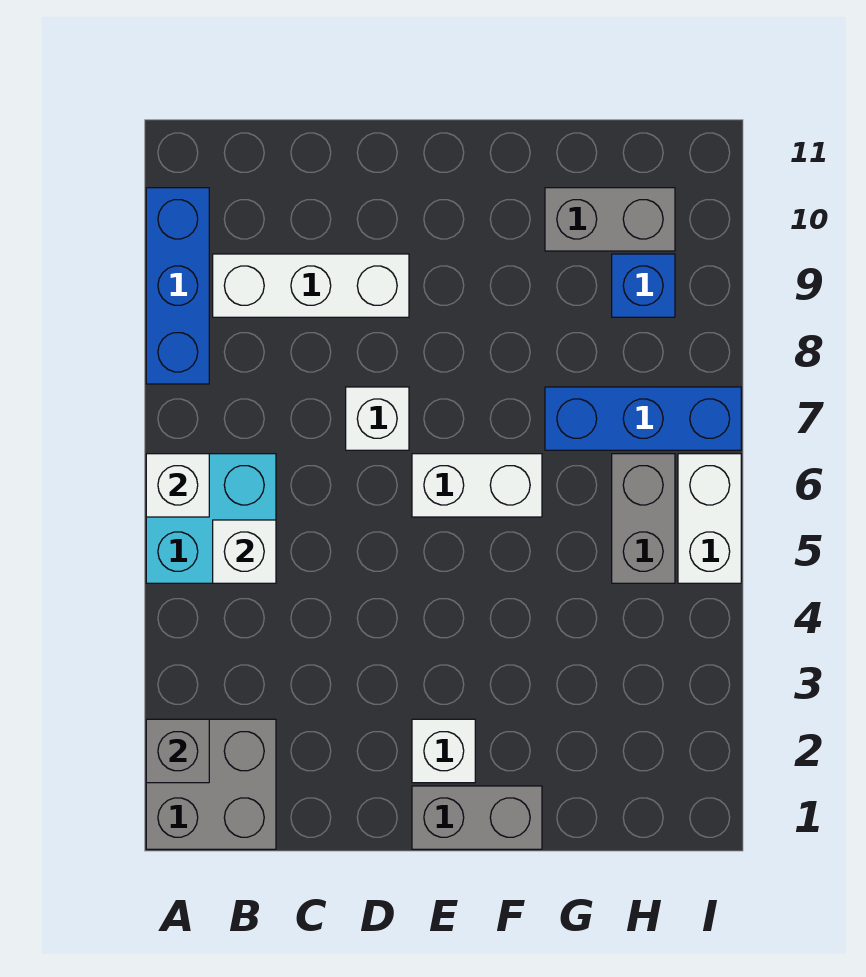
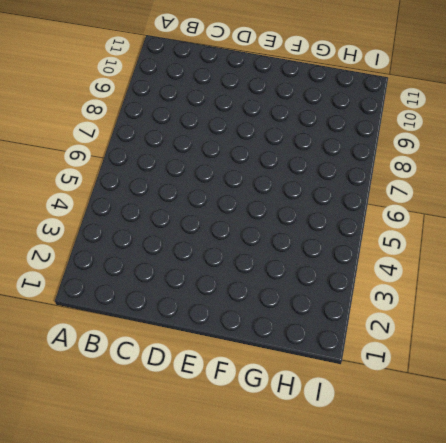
none -> grey 2x2 brick [146,719,276,849]
none -> cyan 2x2 brick [146,454,276,583]
none -> blue 1x3 brick [146,188,209,384]

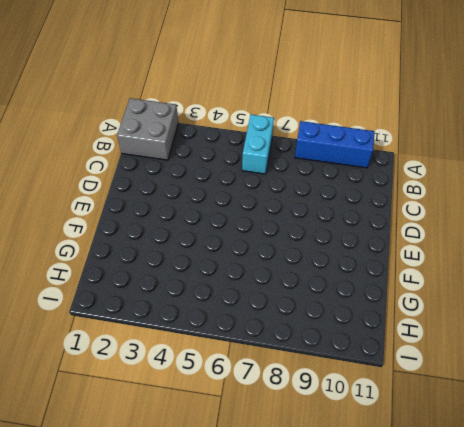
cyan 1x2 brick [242,115,274,174] -> cyan 2x2 brick [146,454,276,583]
none -> white 1x3 brick [213,254,409,317]
none -> white 1x1 brick [346,387,409,450]
none -> grey 1x2 brick [412,786,542,849]

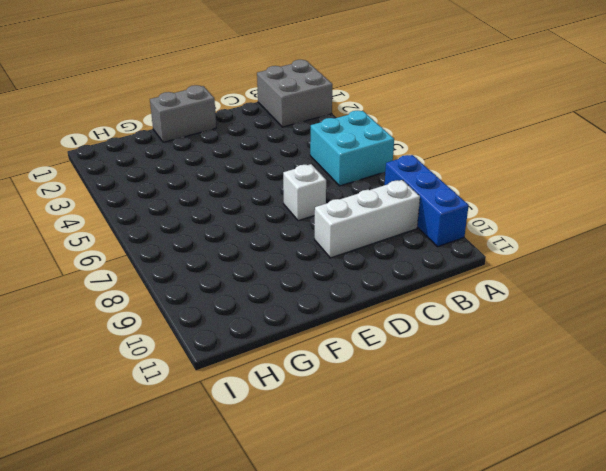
none -> white 1x1 brick [412,719,475,783]
none -> white 1x2 brick [412,454,542,517]
none -> blue 1x3 brick [545,387,741,450]

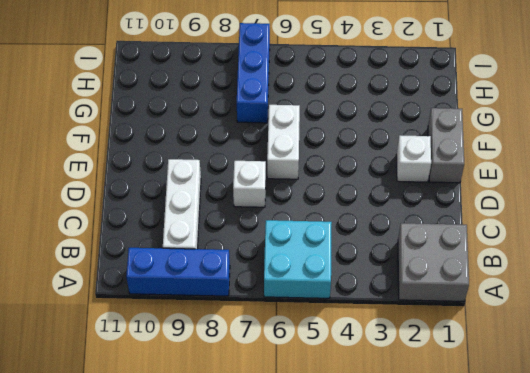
none -> grey 1x2 brick [545,188,675,251]
none -> grey 1x2 brick [612,454,675,583]
none -> blue 1x1 brick [612,254,675,317]

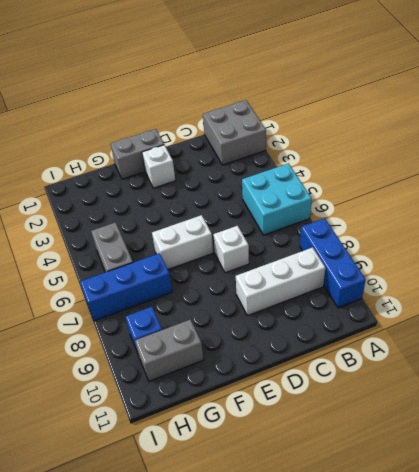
none -> white 1x2 brick [678,454,741,583]
none -> grey 1x1 brick [146,719,209,783]
none -> white 1x1 brick [146,454,209,517]

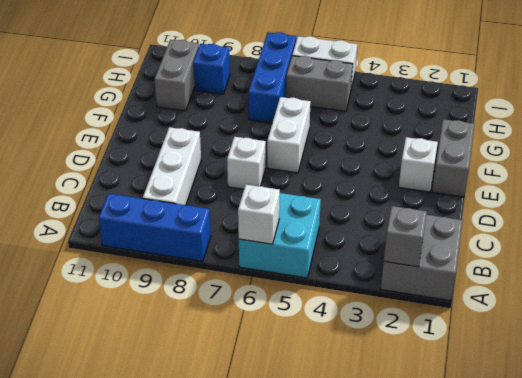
none -> white 1x1 brick [213,520,276,583]

